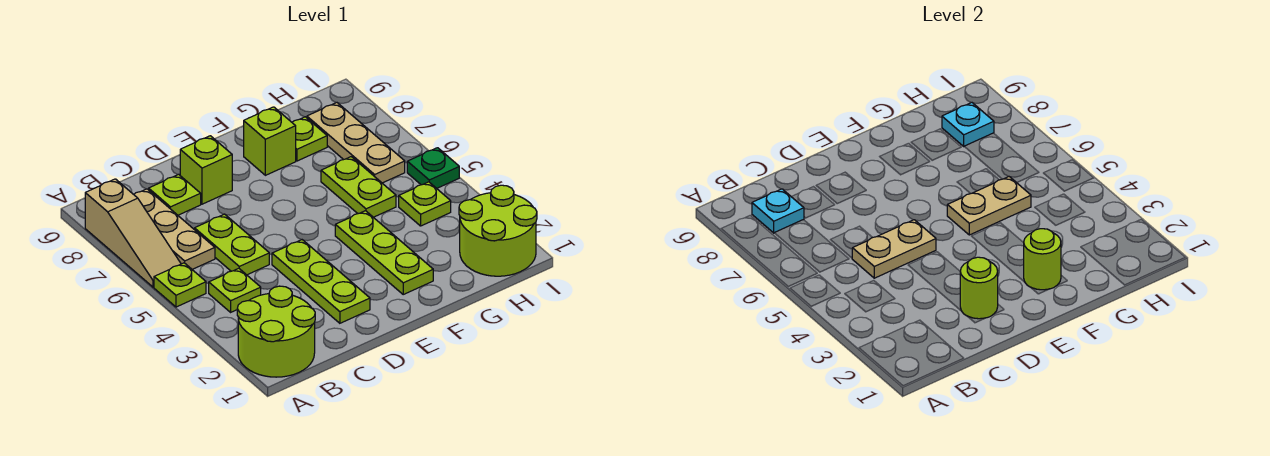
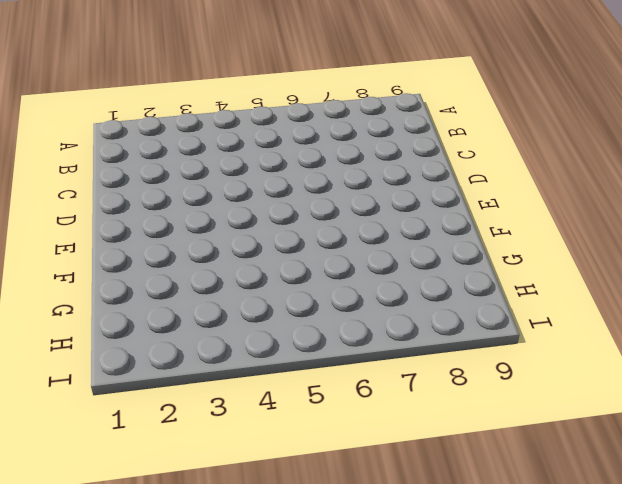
none -> lime 2x2 round brick [237,286,315,377]
none -> lime 1x1 plate [154,263,206,307]
none -> tan 1x3 slope [85,179,181,287]

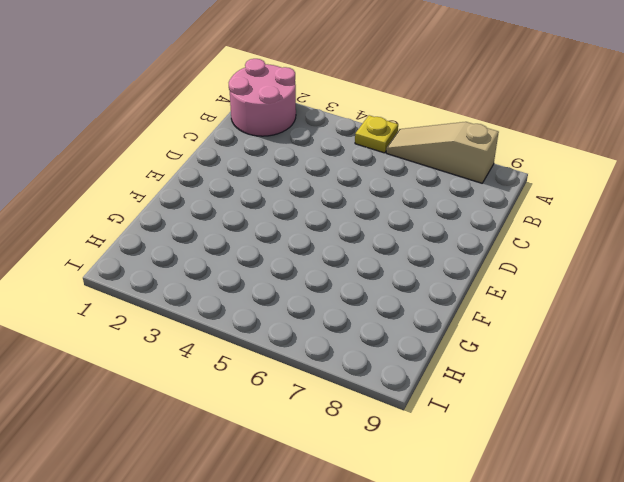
pink 2x2 round brick [229,59,296,136] -> lime 2x2 round brick [237,286,315,377]
yellow 1x1 plate [355,115,398,153] -> lime 1x1 plate [154,263,206,307]
none -> lime 1x1 plate [209,268,261,312]
none -> tan 1x3 plate [134,189,215,269]
none -> lime 1x2 plate [194,214,269,275]

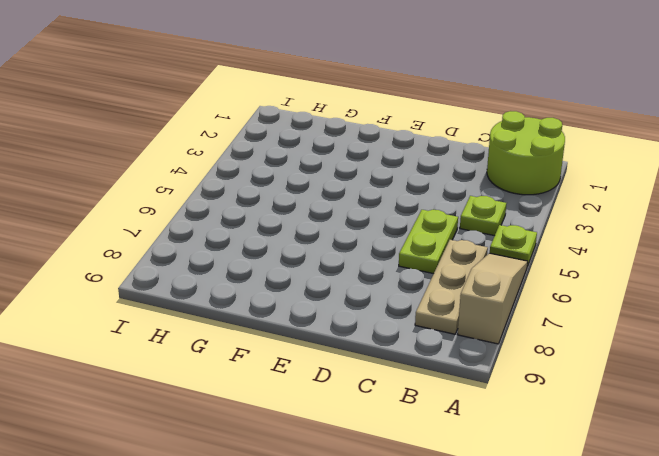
none -> lime 1x1 plate [149,174,201,215]
none -> lime 1x3 plate [272,240,370,323]
none -> lime 1x1 brick [180,136,232,204]

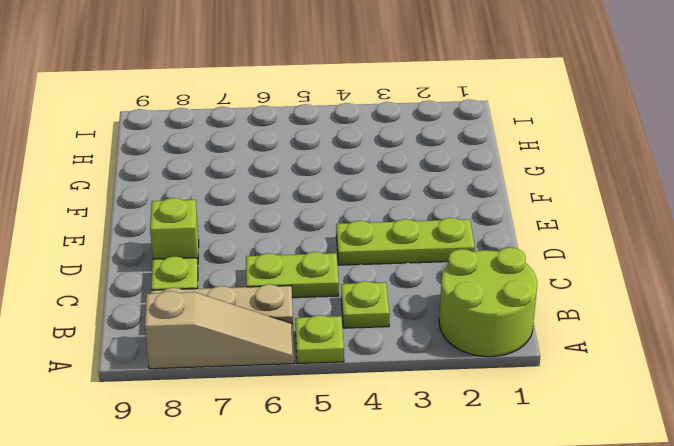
none -> lime 1x3 plate [335,211,433,294]
none -> lime 1x1 brick [244,107,296,175]
none -> lime 1x2 plate [321,157,396,217]

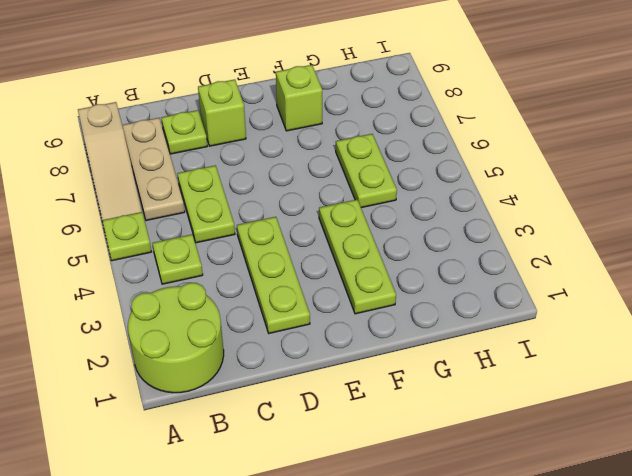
none -> lime 1x1 plate [292,117,327,161]
none -> lime 2x2 round brick [459,185,537,276]
none -> lime 1x1 plate [399,182,451,226]

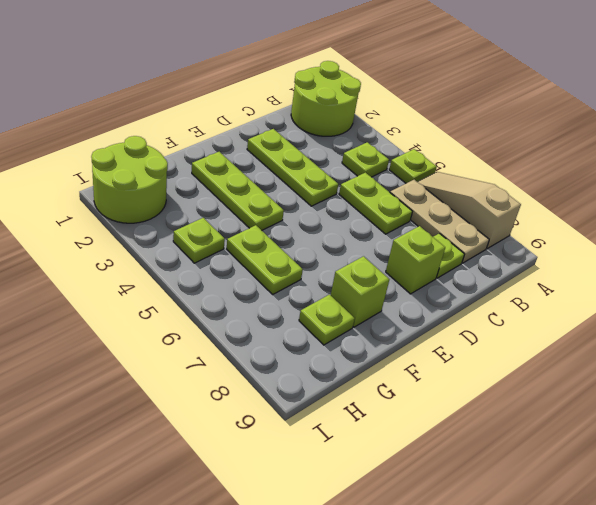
none -> tan 1x3 plate [307,103,405,183]
none -> green 1x1 plate [407,148,459,188]
none -> cyan 1x1 plate [752,189,804,233]

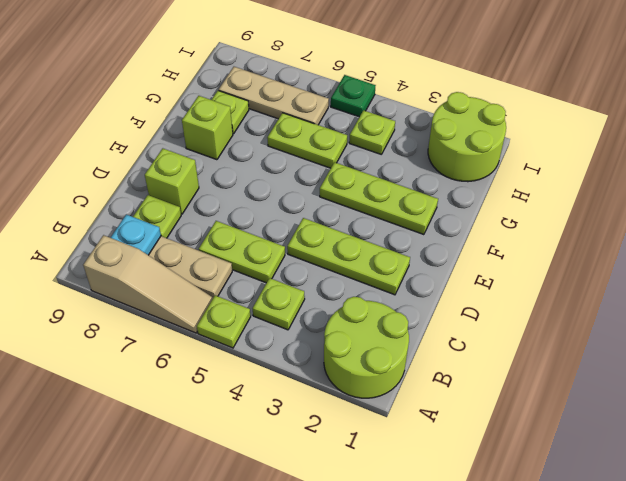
none -> tan 1x2 plate [852,220,936,278]
none -> lime 1x1 round brick [960,257,998,319]
none -> lime 1x1 round brick [1024,229,1061,290]

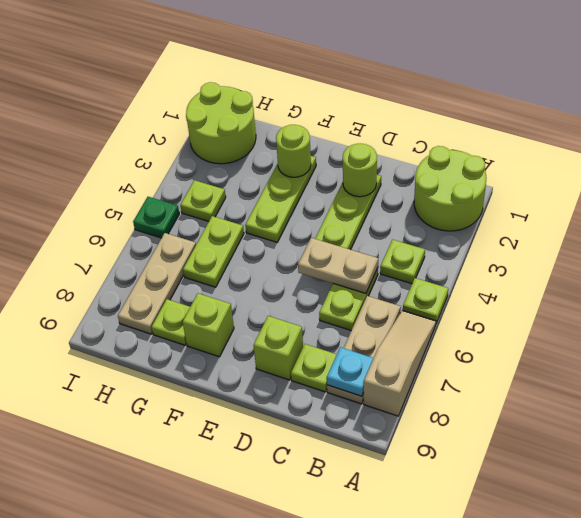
none -> tan 1x2 plate [947,177,1031,235]
none -> cyan 1x1 plate [942,103,994,146]

